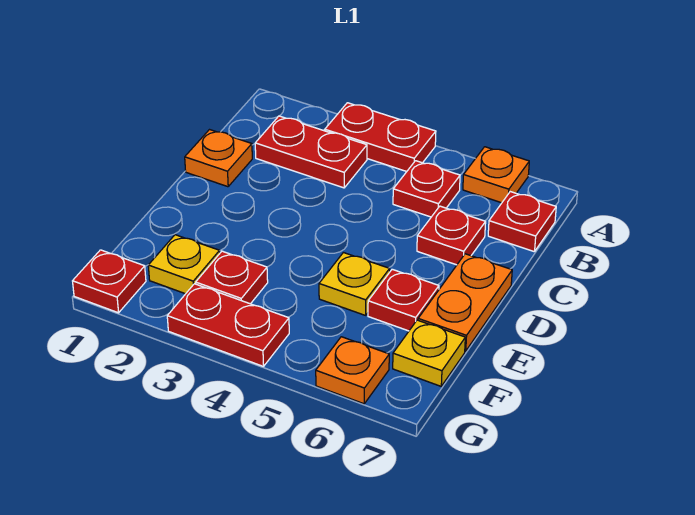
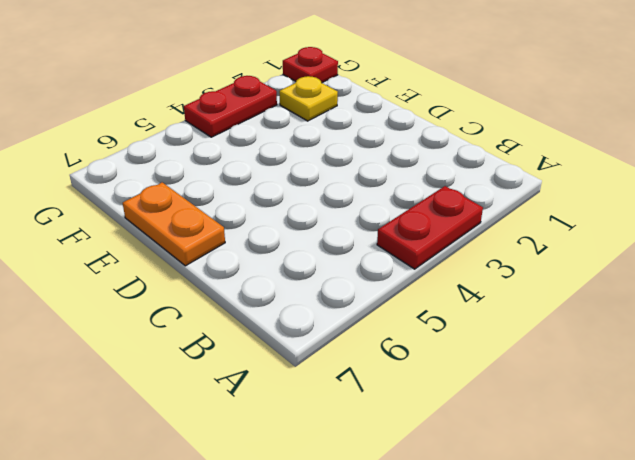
none -> orange 1x1 plate [463,147,529,203]
none -> red 1x2 plate [255,116,367,188]
none -> red 1x1 plate [393,161,460,217]

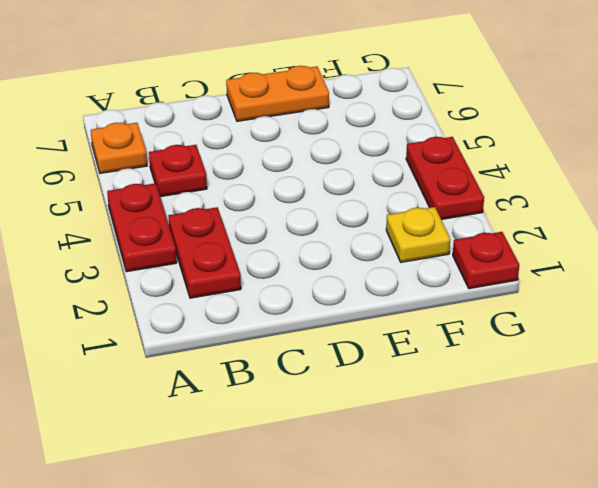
none -> red 1x1 plate [488,192,556,252]
none -> orange 1x1 plate [185,130,252,187]
none -> red 1x1 plate [417,206,486,265]

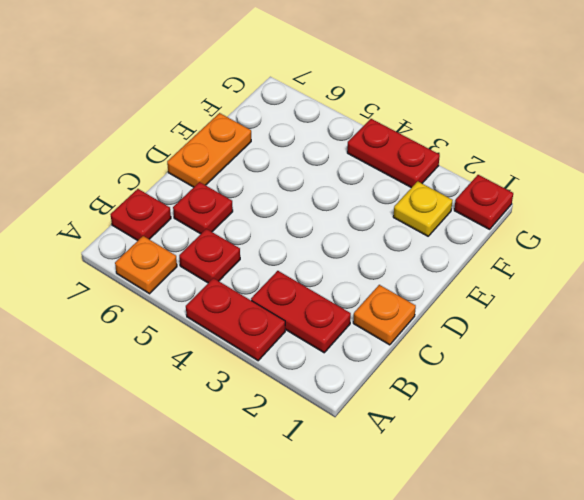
none -> yellow 1x1 plate [319,253,390,315]
none -> red 1x1 plate [368,269,439,331]
none -> red 1x1 plate [196,251,268,304]

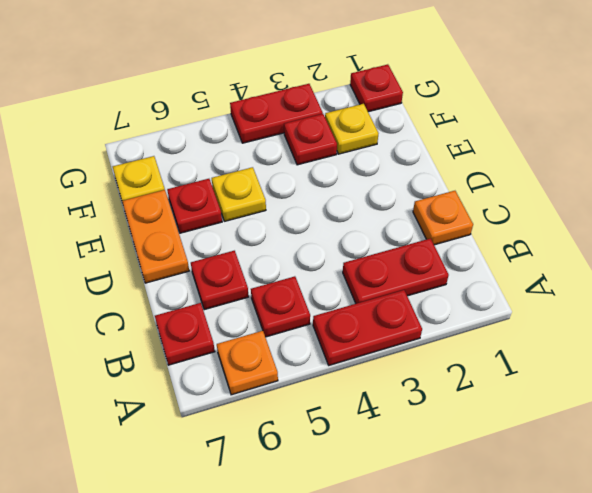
none -> orange 1x1 plate [316,337,389,404]

